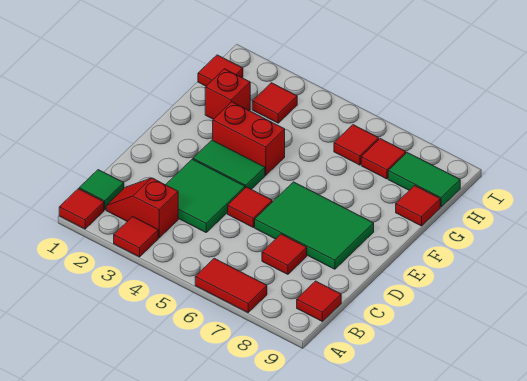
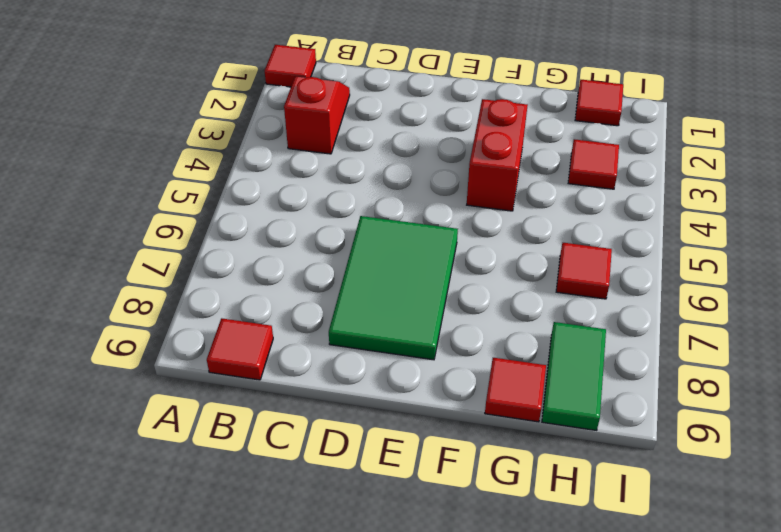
none -> red 1x1 tile [114,217,158,257]
none -> red 1x2 tile [195,258,267,313]
none -> green 1x1 tile [79,170,124,210]

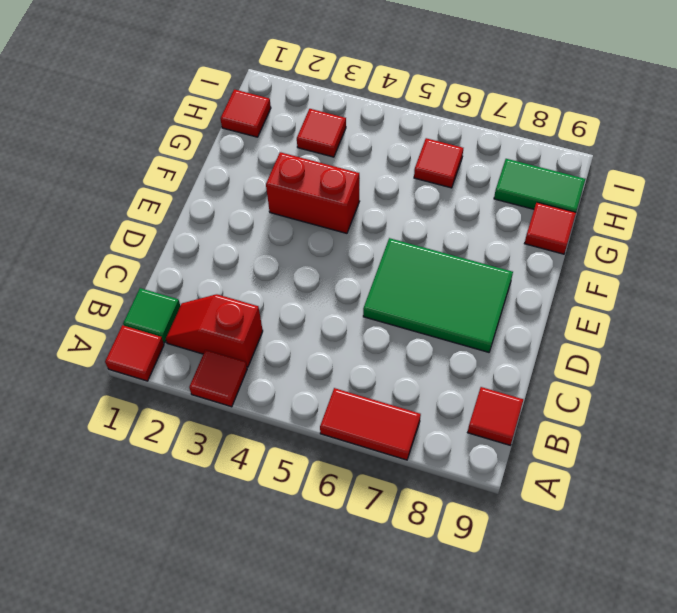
none -> green 2x2 tile [166,159,245,232]
none -> red 1x1 tile [262,234,307,274]
none -> red 1x1 tile [228,187,272,227]

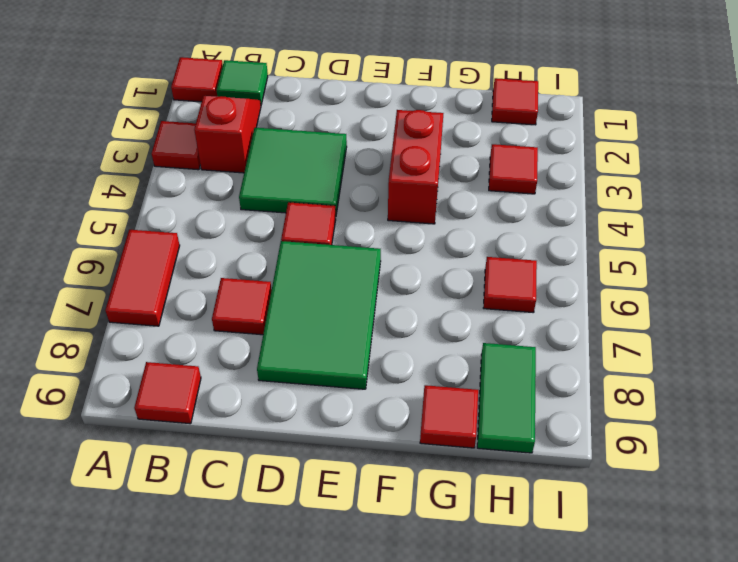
none -> green 1x2 tile [193,140,265,189]
none -> red 1x1 brick [205,69,250,119]
none -> red 1x1 tile [361,139,406,179]

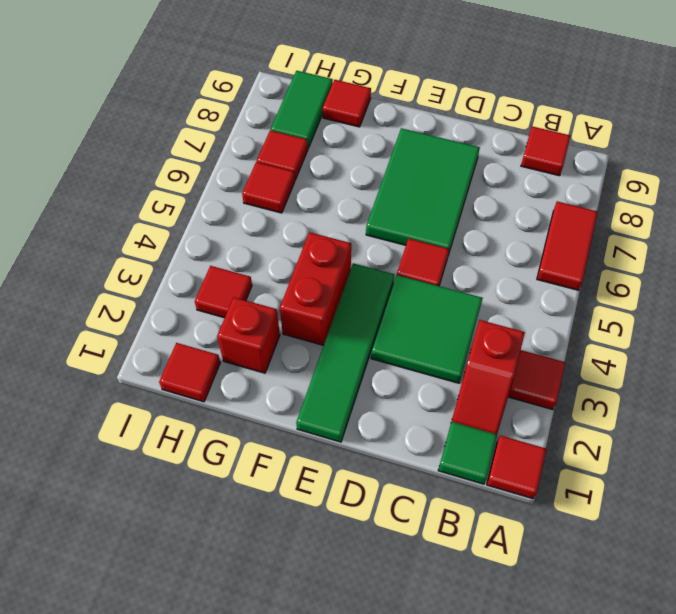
green 1x4 tile [296,263,394,442] -> green 1x2 tile [193,140,265,189]
none -> red 1x1 tile [262,234,307,274]

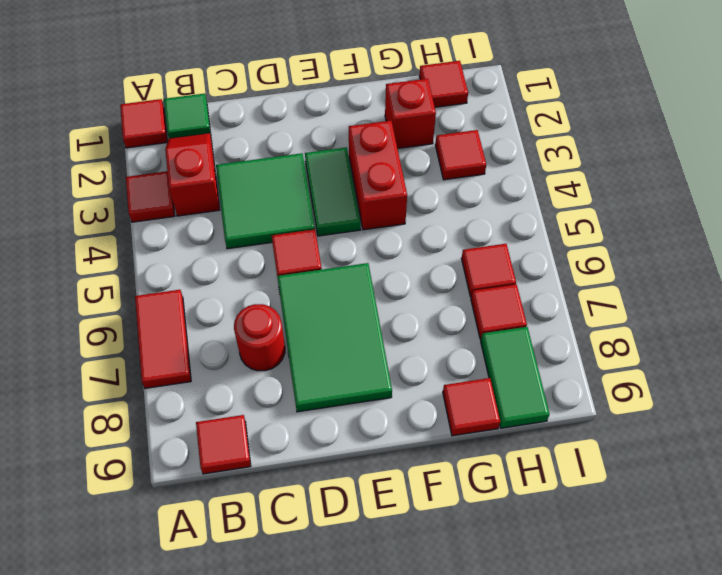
red 1x1 round brick [234,304,285,371] -> red 1x1 tile [262,234,307,274]

